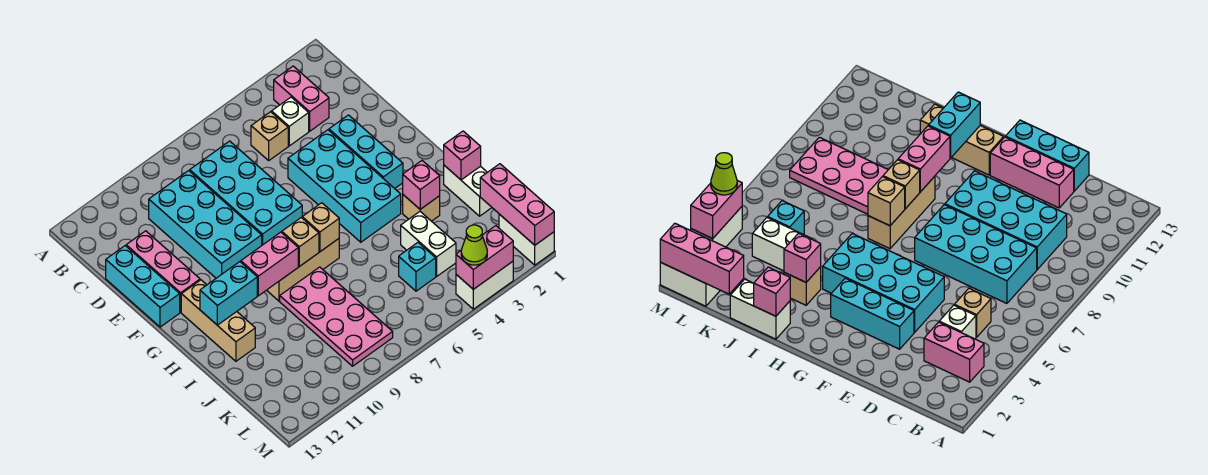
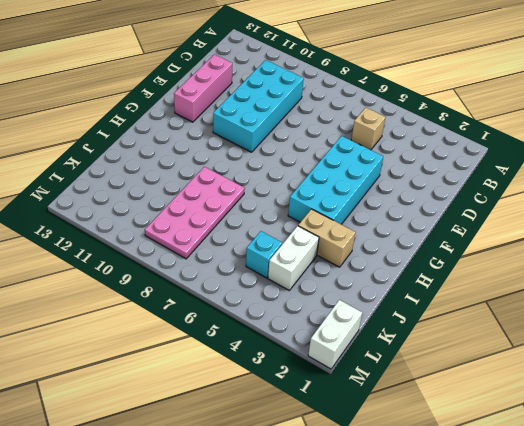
tan 1x2 brick [298,209,355,267] -> tan 1x1 brick [403,195,440,221]
none -> pink 1x2 brick [274,66,329,131]
none -> white 1x1 brick [272,97,309,146]
none -> cyan 2x4 brick [190,141,302,245]

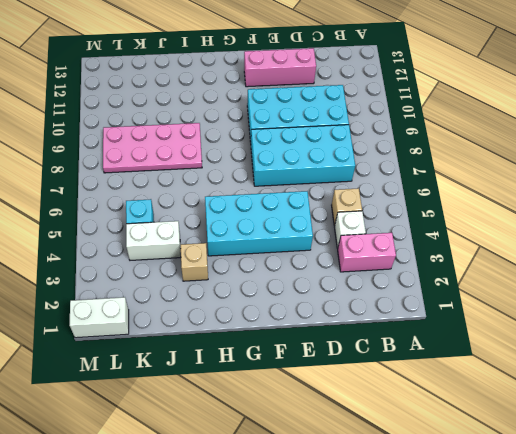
none -> cyan 1x3 brick [106,246,180,327]
none -> cyan 1x3 brick [329,115,403,189]
none -> tan 1x3 brick [181,280,255,361]

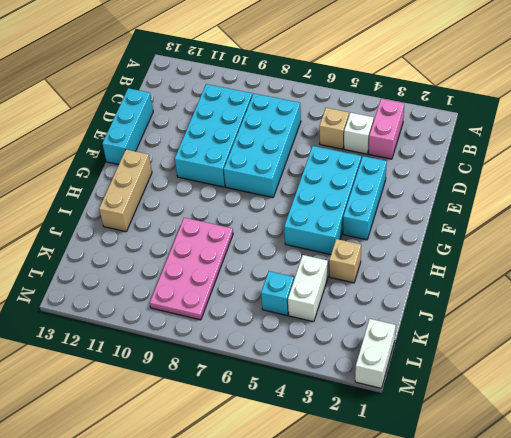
none -> pink 1x3 brick [126,231,200,312]
none -> tan 1x3 brick [267,239,339,301]
none -> white 1x2 brick [444,165,492,216]

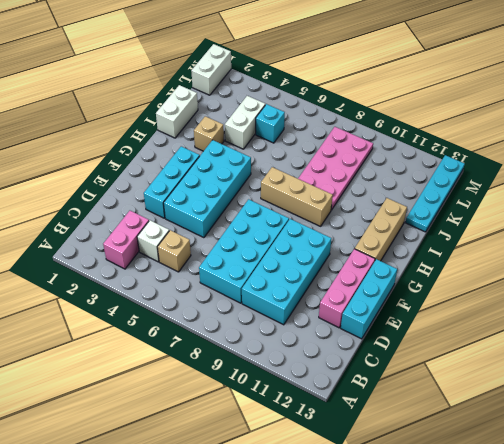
cyan 1x4 plate [406,155,465,232] -> none
none -> white 1x2 brick [456,262,513,309]
none -> tan 1x1 brick [302,203,339,252]
none -> tan 1x1 brick [282,217,319,267]

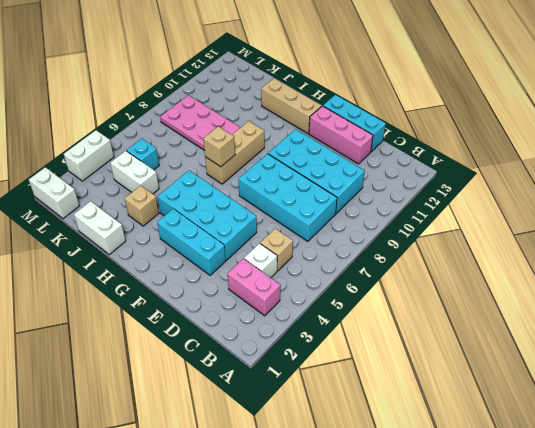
none -> tan 1x1 brick [282,217,319,267]
none -> pink 1x2 brick [241,232,298,296]
none -> cyan 1x2 brick [200,262,257,325]

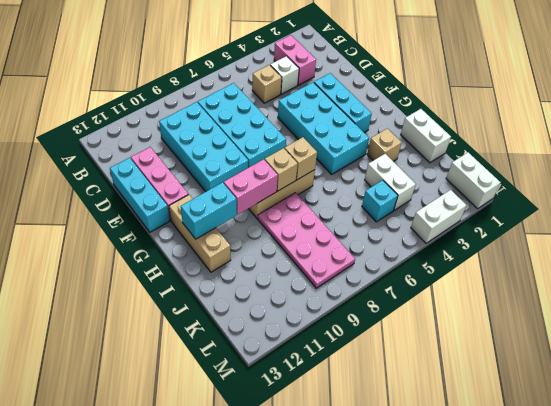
none -> pink 1x1 brick [444,131,481,180]
none -> pink 1x1 brick [403,161,440,209]
none -> pink 1x3 brick [480,164,554,245]

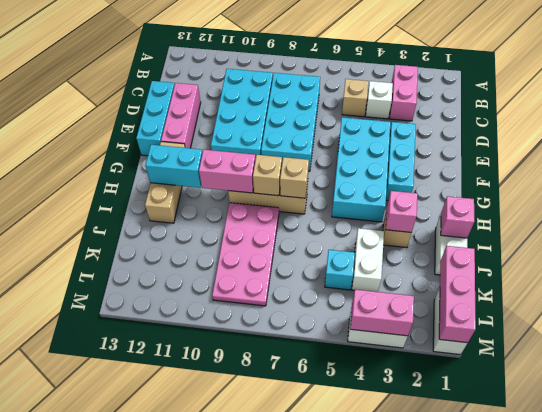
none -> lime 1x1 cone [461,225,487,265]

